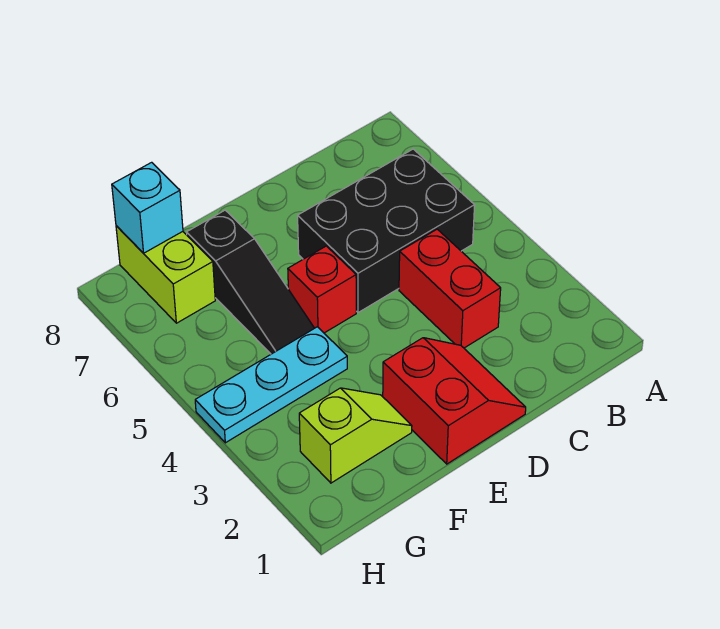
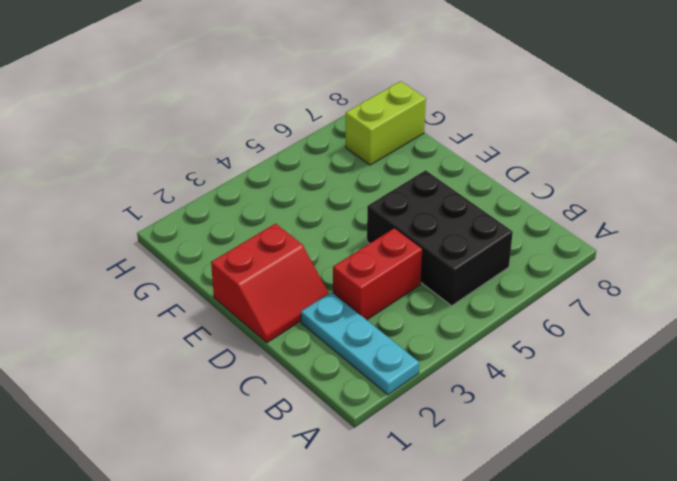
cyan 1x3 plate [301,292,419,395] -> cyan 1x3 plate moved to [195,327,347,443]
none -> red 1x1 brick [288,246,356,333]
none -> lime 1x2 slope [299,388,412,483]

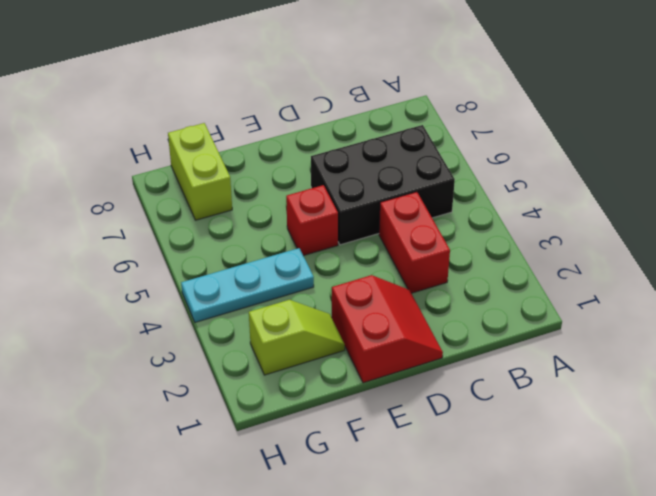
none -> black 1x3 slope [187,210,314,354]
none -> cyan 1x1 brick [112,162,183,253]

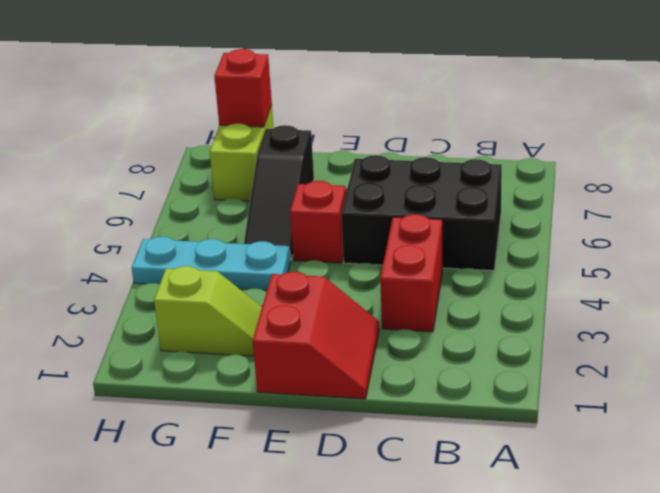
red 1x1 brick [214,49,272,127] -> cyan 1x1 brick [112,162,183,253]

